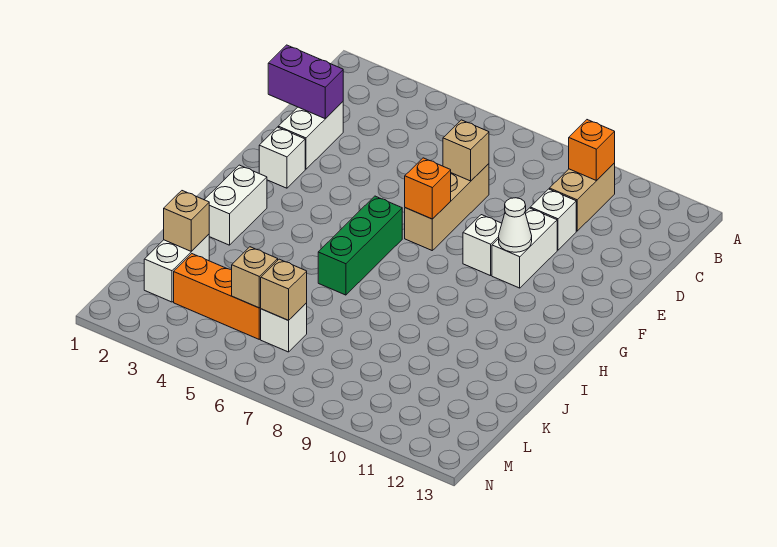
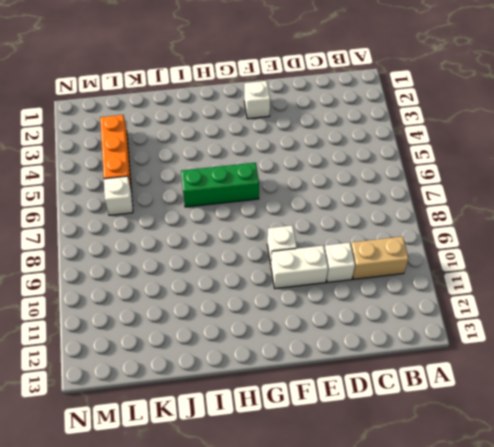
none -> white 1x2 brick [278,102,343,169]
none -> tan 1x3 brick [405,164,489,250]
none -> white 1x2 brick [204,165,267,245]

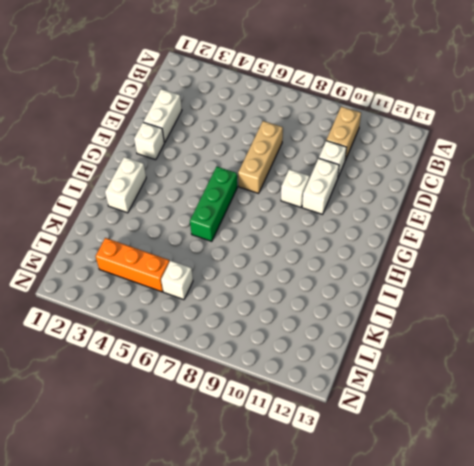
none -> white 1x2 brick [144,234,209,302]
none -> orange 1x1 brick [569,120,615,181]
none -> purple 1x2 brick [268,45,343,119]

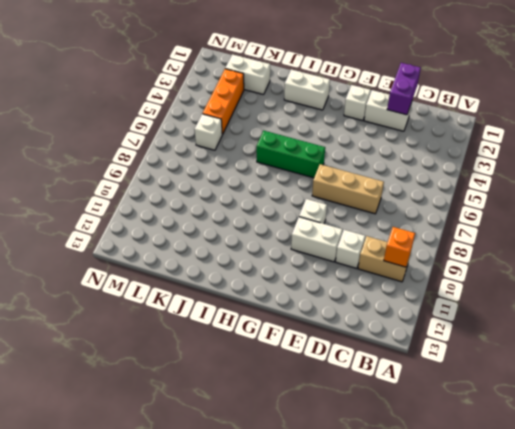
none -> tan 1x1 brick [443,120,489,181]
none -> orange 1x1 brick [405,158,451,219]
none -> white 1x1 cone [499,198,532,252]

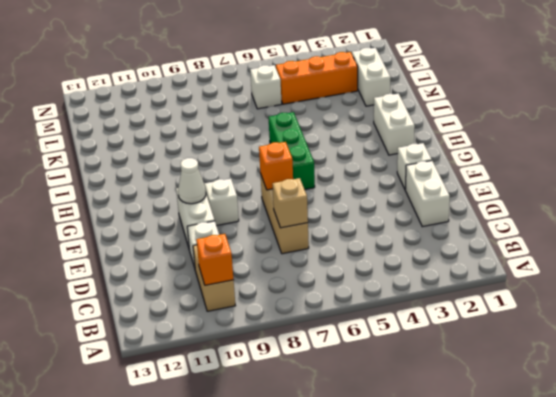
none -> purple 1x2 brick [268,45,343,119]
none -> tan 1x1 brick [164,191,209,251]
none -> tan 1x1 brick [232,247,278,308]

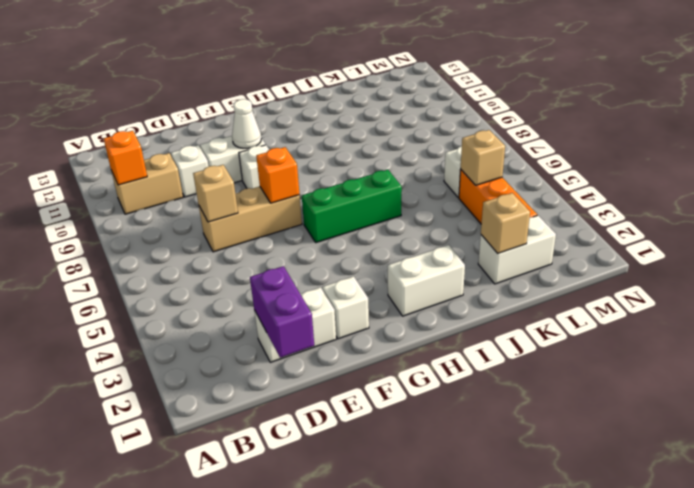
none -> tan 1x1 brick [261,259,307,320]

